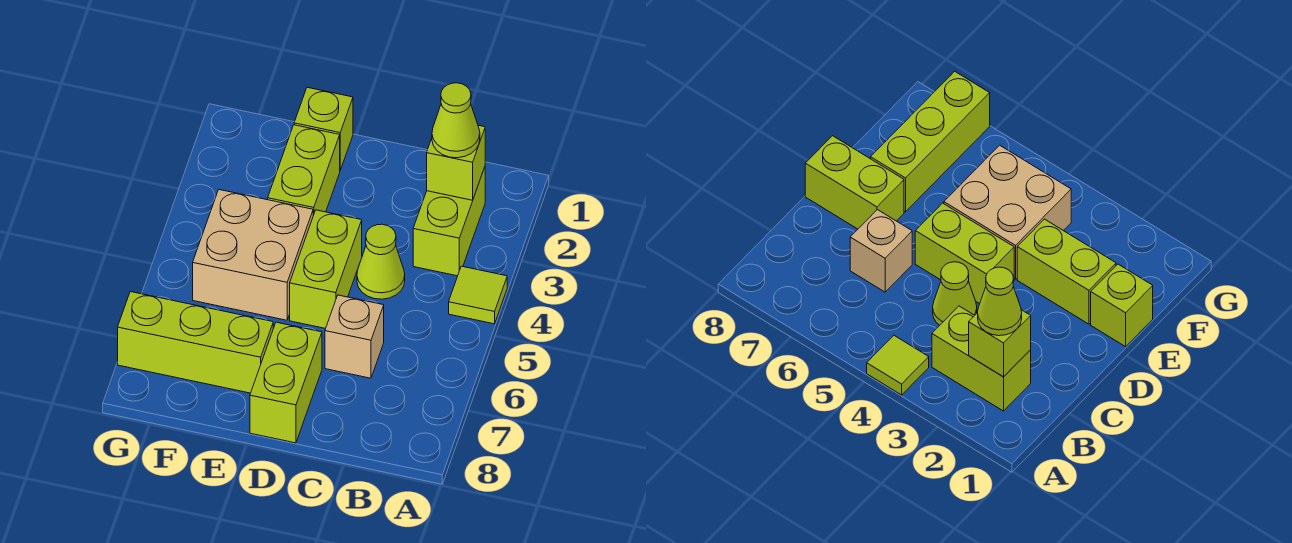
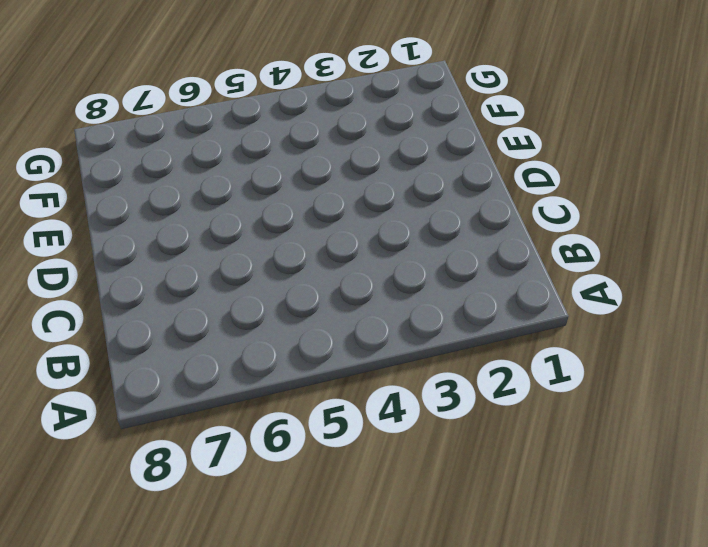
none -> lime 1x1 tile [449,266,507,324]
none -> lime 1x2 brick [413,167,485,276]
none -> lime 1x1 cone [357,224,405,299]

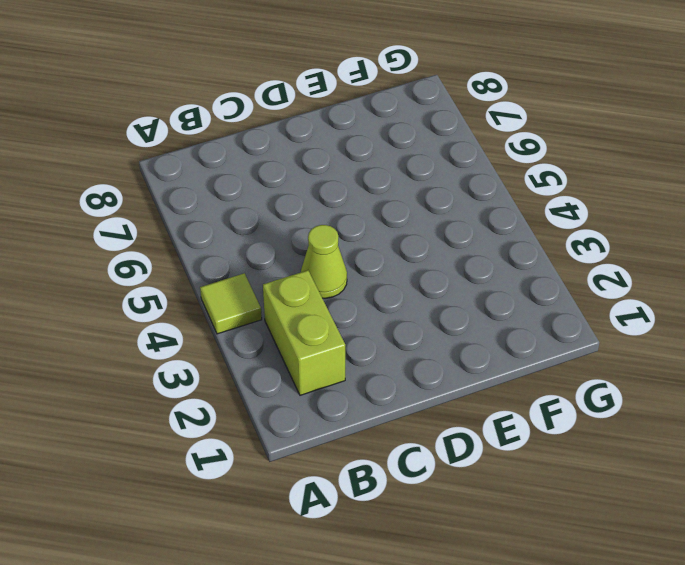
none -> tan 1x1 brick [325,295,384,378]
none -> lime 1x2 brick [290,210,362,329]
none -> lime 1x2 brick [250,322,322,443]

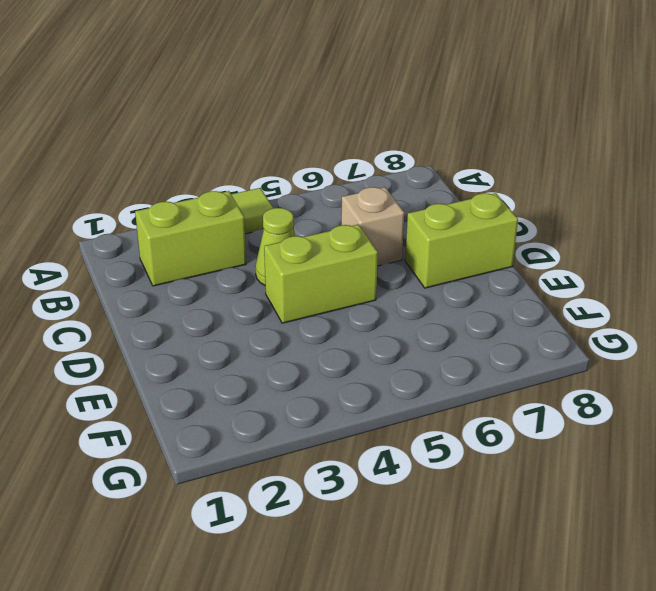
none -> lime 1x1 brick [294,87,353,170]
none -> lime 1x2 brick [268,125,340,215]
none -> tan 2x2 brick [193,190,313,320]

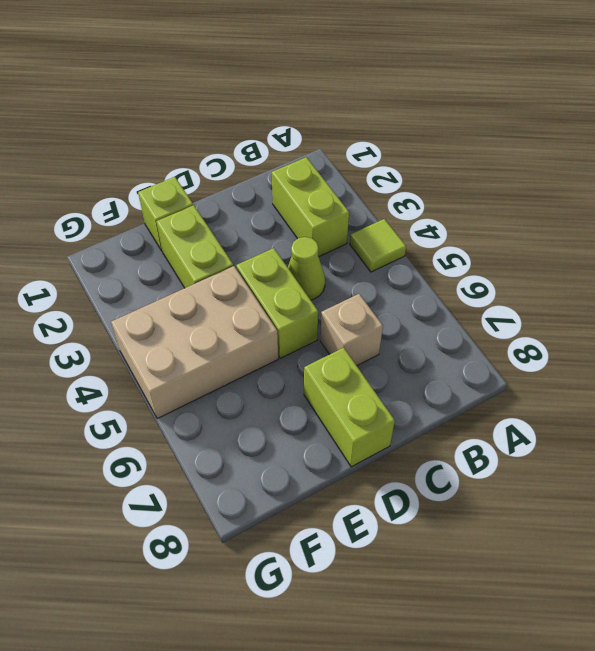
tan 2x3 brick [111,266,278,419] -> tan 2x2 brick [193,190,313,320]
none -> lime 1x3 brick [118,292,273,393]
none -> lime 1x1 brick [427,125,485,200]
none -> lime 1x1 cone [432,83,480,158]

